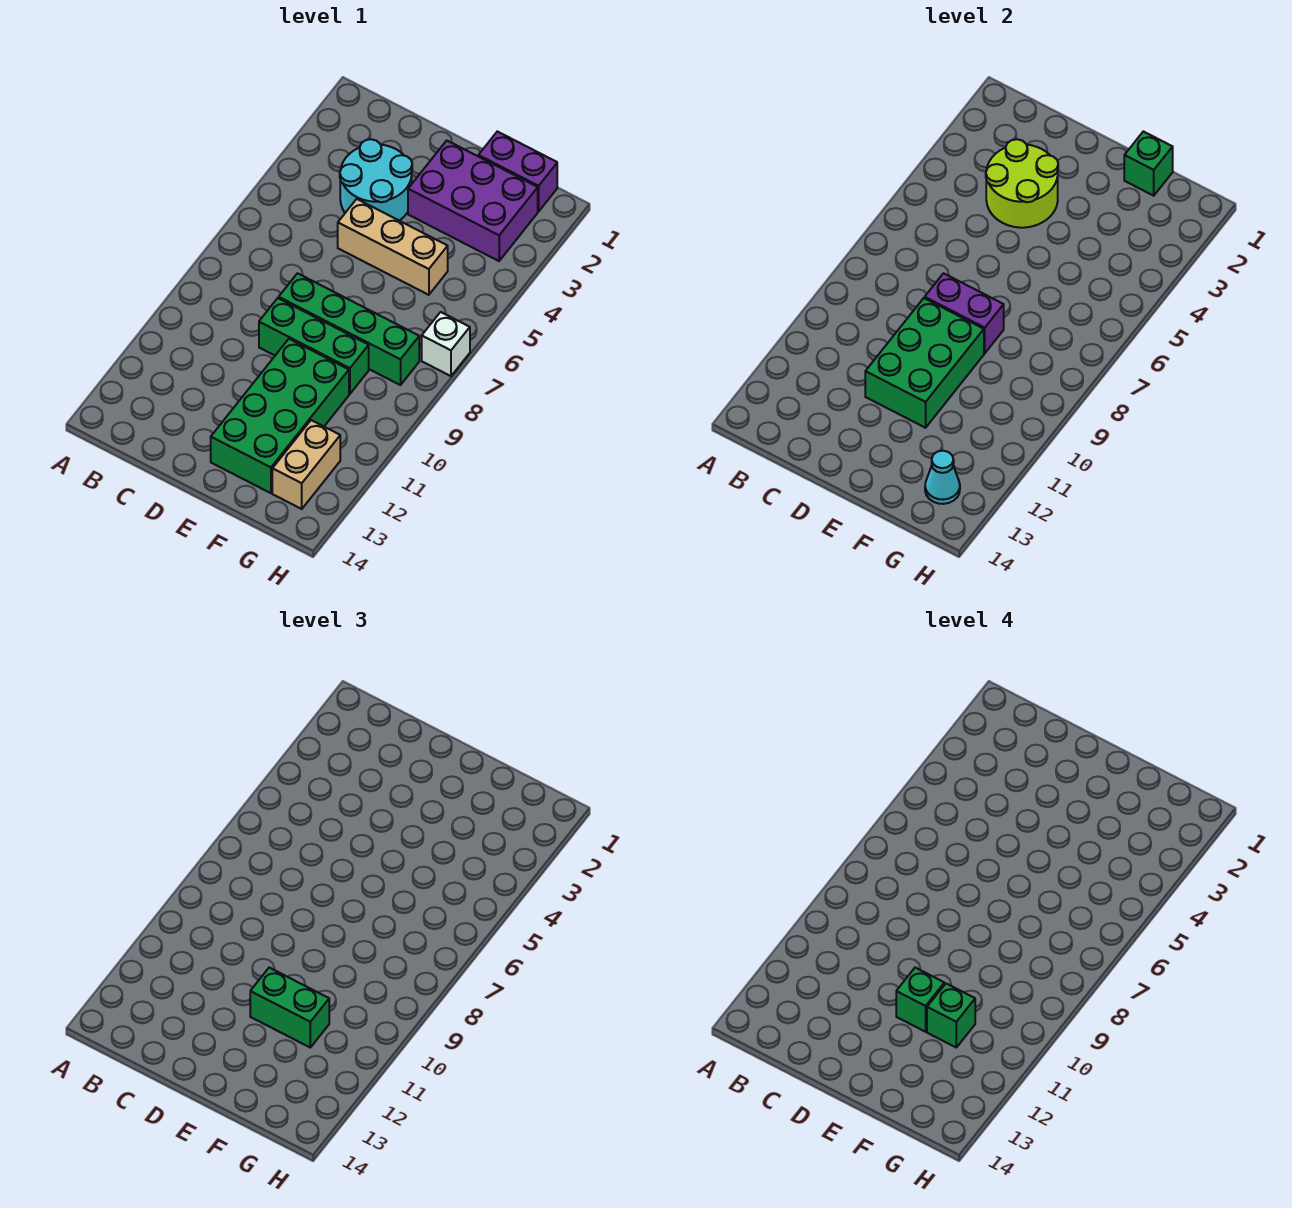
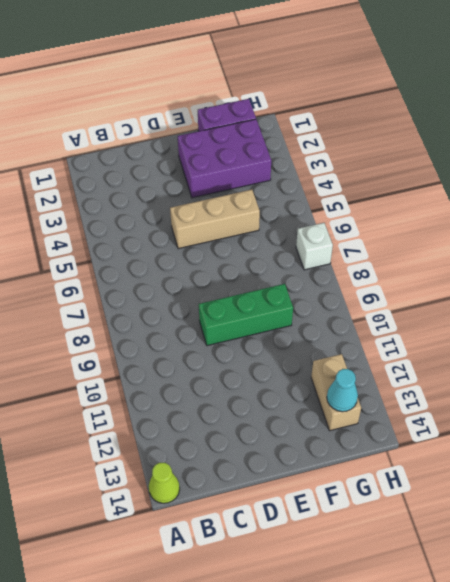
lime 1x1 cone [149,463,180,503] -> none
none -> cyan 2x2 round brick [340,139,412,221]
none -> green 1x4 brick [279,273,419,385]
none -> green 2x4 brick [211,339,349,493]

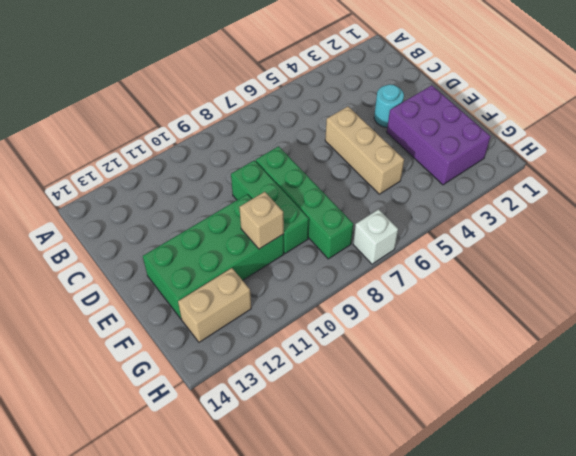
cyan 1x1 round brick [374,84,404,127] -> cyan 2x2 round brick [340,139,412,221]
tan 1x1 brick [239,192,284,249] -> none
none -> purple 1x2 brick [478,131,557,212]
none -> lime 2x2 round brick [986,139,1058,228]
none -> purple 1x2 brick [925,273,1004,353]

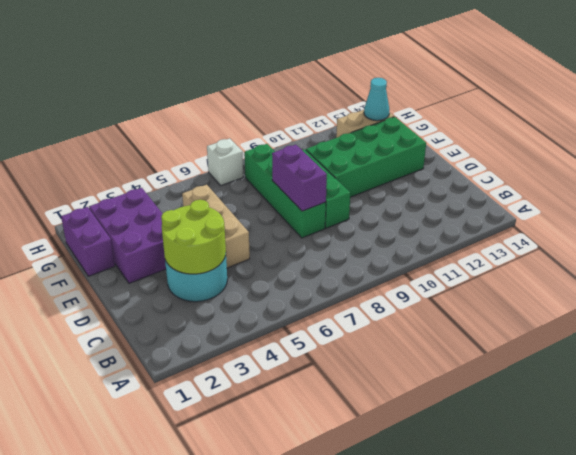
none -> green 2x3 brick [865,298,984,428]
none -> green 1x1 brick [1124,131,1173,196]
none -> green 1x2 brick [250,968,329,1047]

